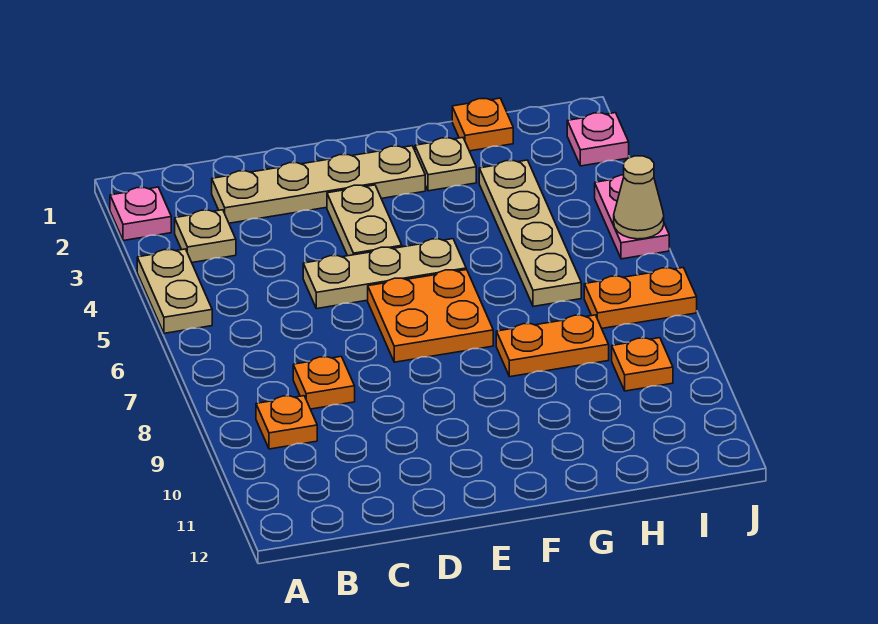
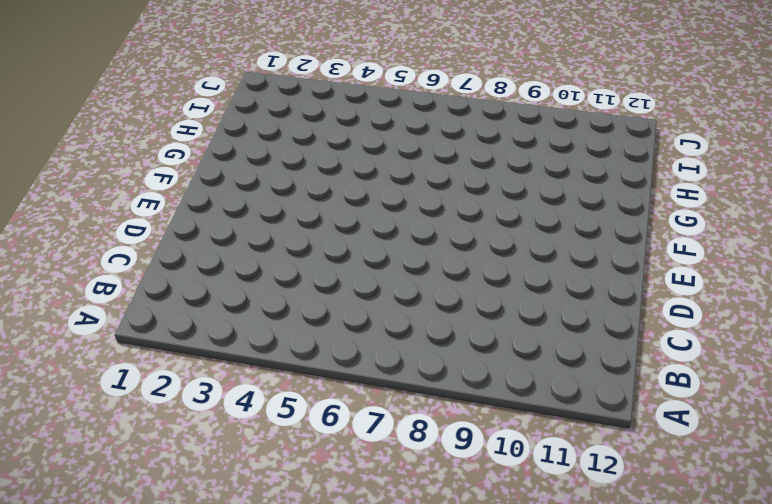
none -> pink 1x1 plate [110,187,171,241]
none -> tan 1x2 plate [137,249,212,333]
none -> tan 1x1 plate [175,210,236,262]

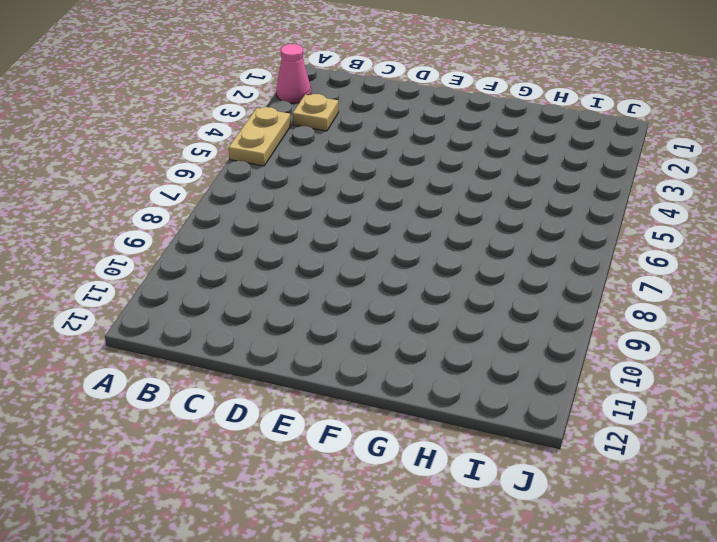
pink 1x1 cone [276,44,311,103] -> pink 1x1 plate [110,187,171,241]
none -> orange 1x1 plate [256,396,317,449]
none -> tan 1x4 plate [212,146,425,223]
none -> orange 1x1 plate [293,356,355,409]

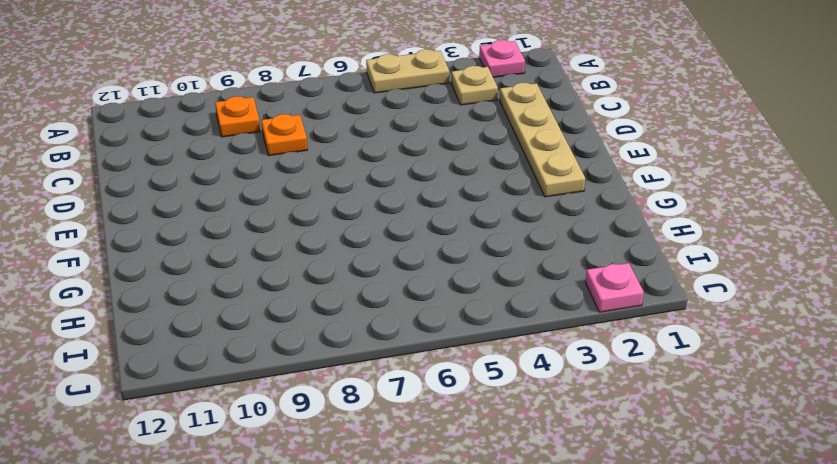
none -> tan 1x3 plate [303,239,466,309]
none -> tan 1x2 plate [327,185,402,256]
none -> orange 2x2 plate [368,270,493,362]

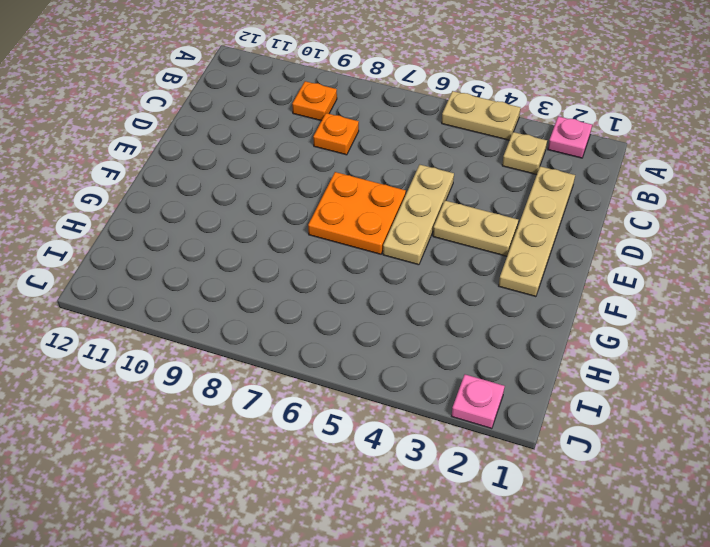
none -> tan 1x1 plate [415,138,476,191]
none -> orange 1x2 plate [496,315,609,377]
none -> orange 1x1 plate [452,98,513,151]

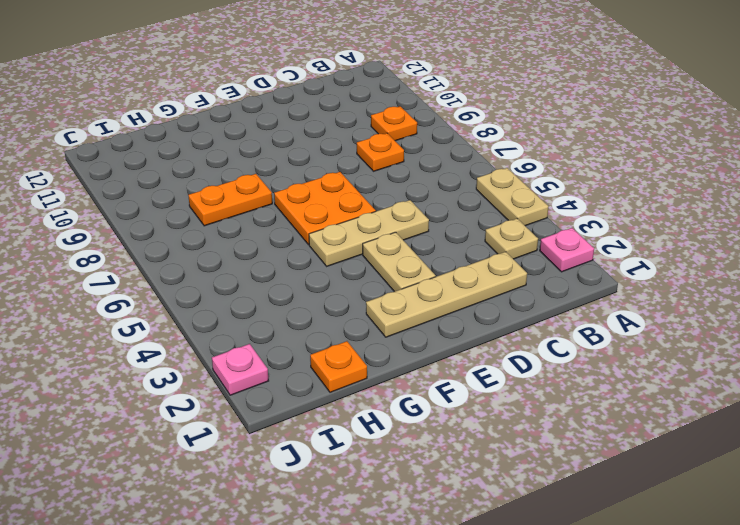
none -> tan 1x1 plate [415,138,476,191]
none -> tan 1x4 plate [479,160,581,306]
none -> orange 1x2 plate [584,267,697,328]

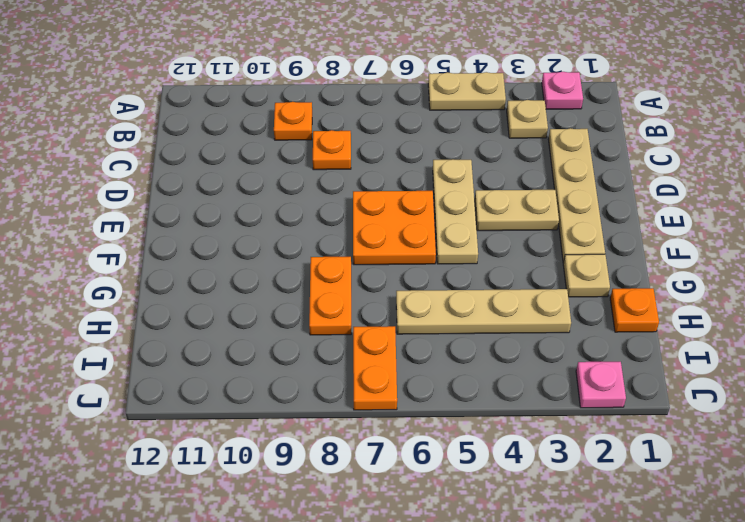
none -> orange 1x1 plate [612,338,673,391]
none -> pink 1x2 plate [595,175,669,259]
none -> tan 1x1 cone [614,156,664,239]

